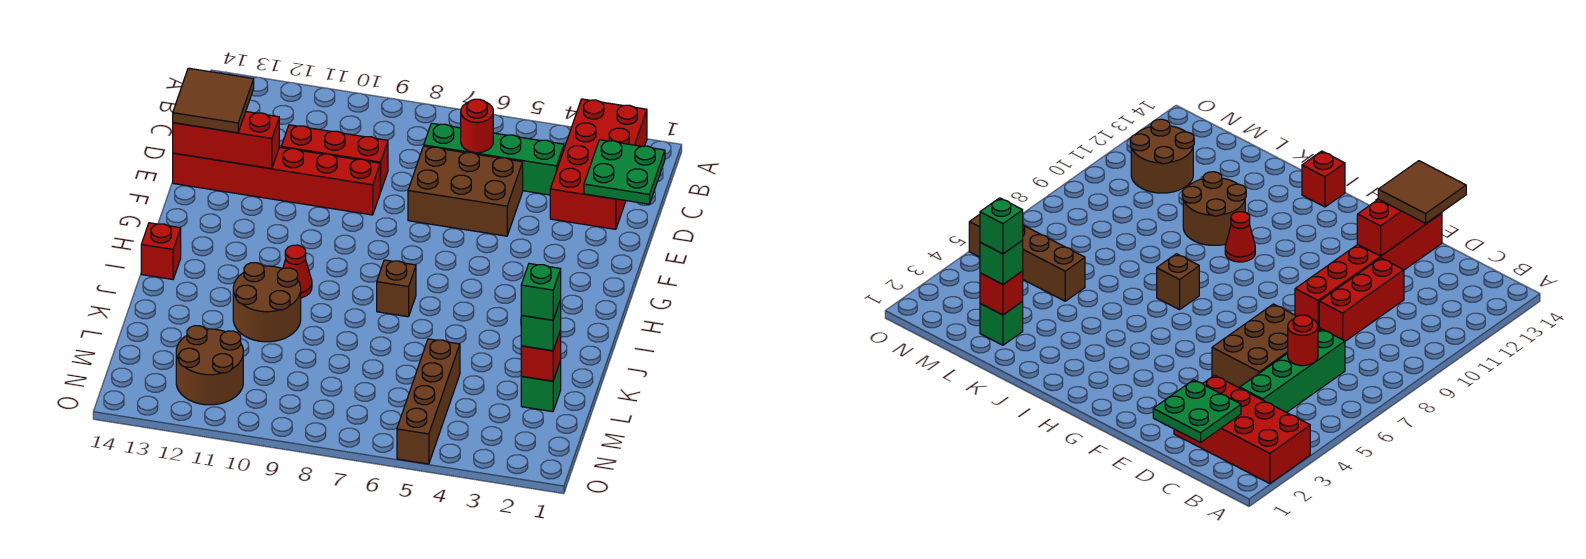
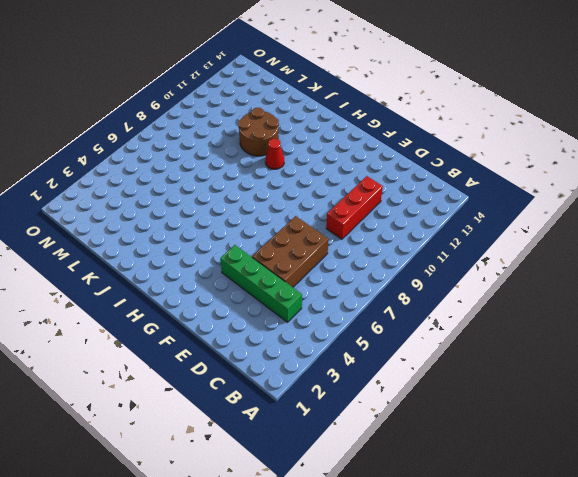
green 1x4 brick [220,245,302,322] -> green 1x4 brick turned to [424,123,564,195]
none -> red 2x4 brick [550,99,647,229]
none -> red 1x6 brick [173,147,380,215]
none -> brown 1x1 brick [377,260,416,317]

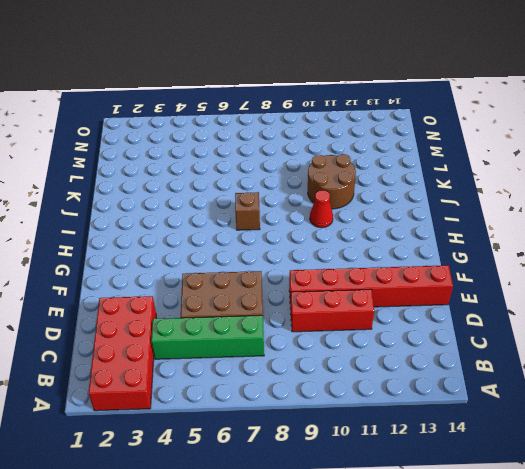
none -> red 1x1 brick [141,223,181,279]
none -> green 1x1 brick [521,361,561,412]
none -> brown 1x4 brick [397,339,460,464]

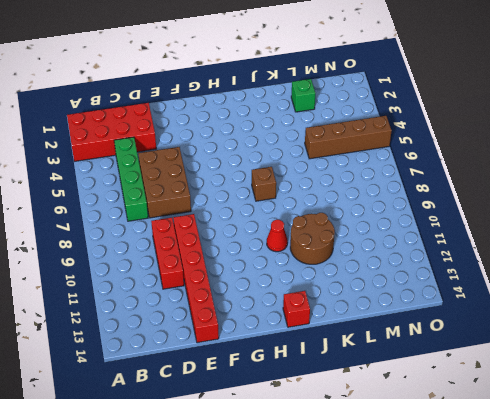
none -> brown 2x2 round brick [176,326,243,405]
none -> green 2x2 plate [584,140,665,204]
none -> red 1x1 round brick [461,99,493,153]

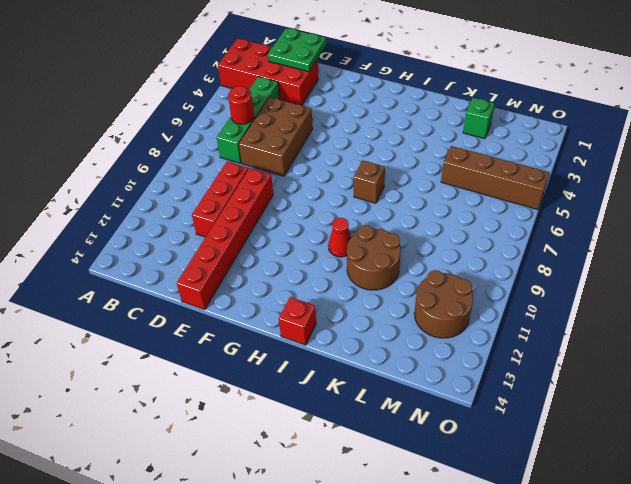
none -> red 1x3 brick [173,112,279,169]
none -> red 1x1 brick [521,330,561,381]
none -> brown 2x2 tile [173,68,254,133]

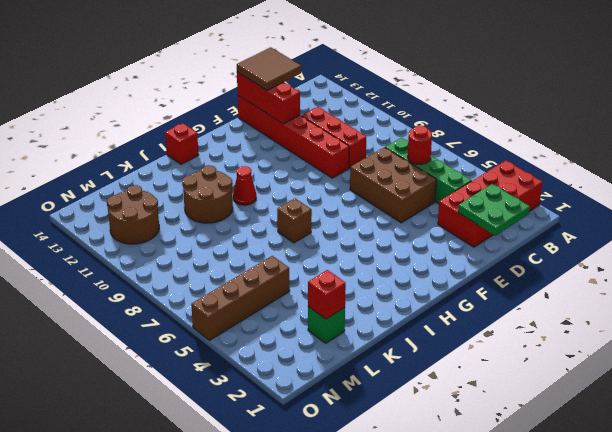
none -> green 1x1 brick [521,300,561,351]
none -> green 1x1 brick [521,264,561,320]

